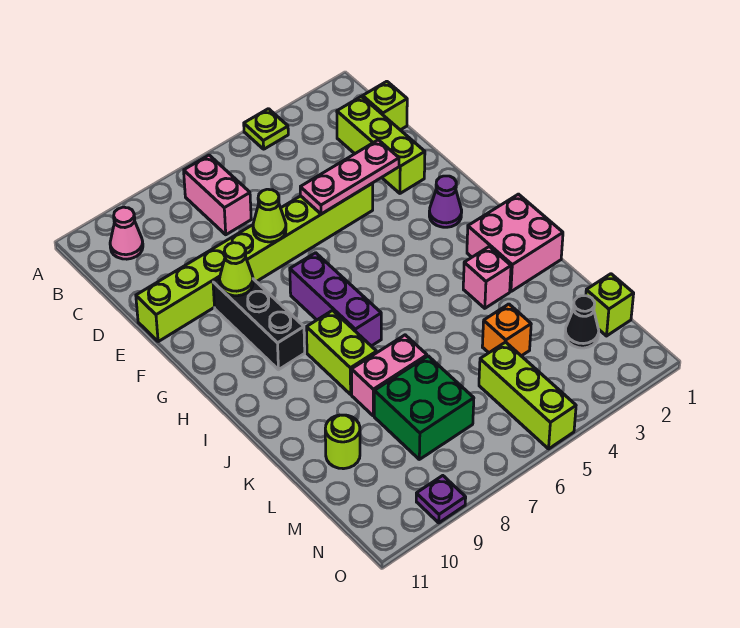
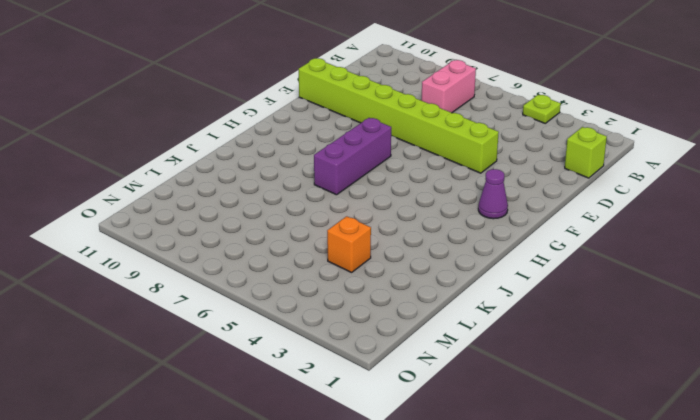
none -> pink 1x1 cone [110,207,143,259]
none -> lime 1x3 brick [337,96,425,193]
none -> black 1x3 brick [213,278,305,370]

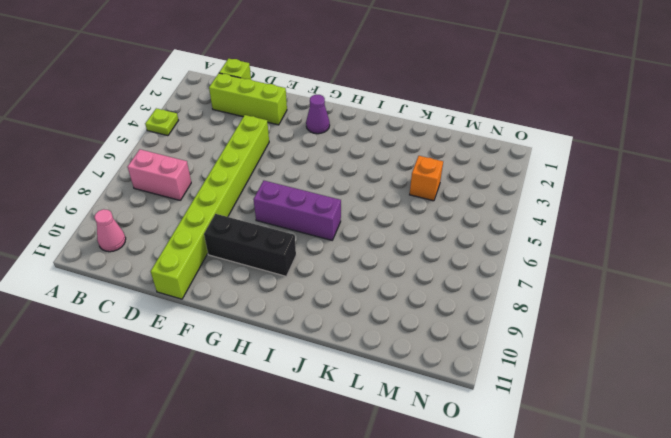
none -> pink 2x2 brick [467,194,563,291]
none -> lime 1x2 brick [306,310,377,394]
none -> pink 1x1 brick [463,247,511,308]

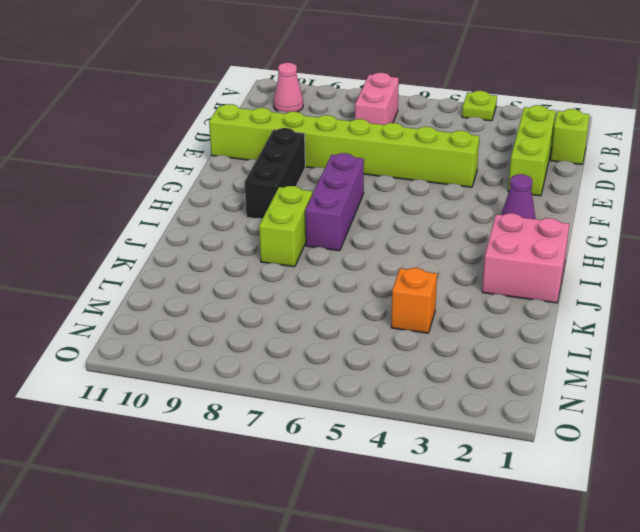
none -> pink 1x1 brick [463,247,511,308]
none -> pink 1x2 brick [351,335,427,416]
none -> green 2x2 brick [374,356,474,459]

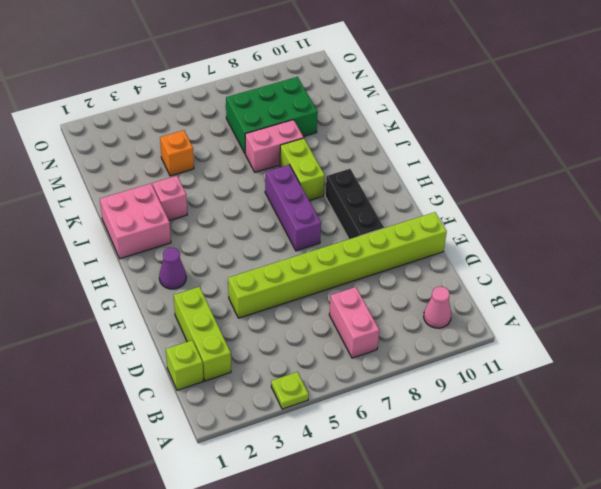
green 2x3 brick [226,77,318,153] -> green 2x2 brick [374,356,474,459]
none -> lime 1x1 round brick [325,415,360,469]
none -> lime 1x1 brick [586,274,634,336]
none -> black 1x1 cone [565,296,599,348]

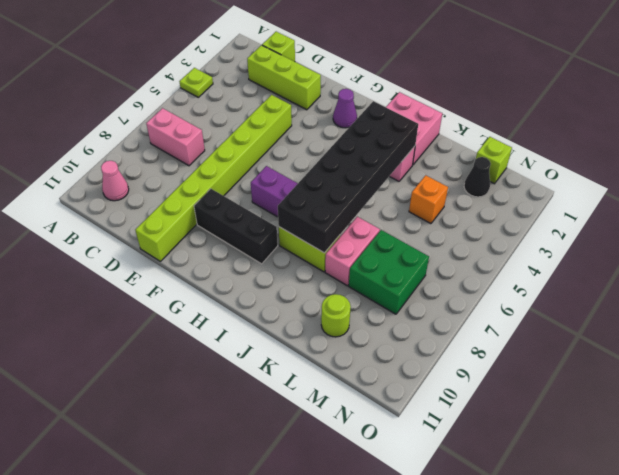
black 2x6 brick [278,101,418,253] -> none
none -> lime 1x3 brick [479,342,576,449]
none -> purple 1x1 plate [416,476,466,523]
none -> pink 1x3 plate [300,140,399,214]

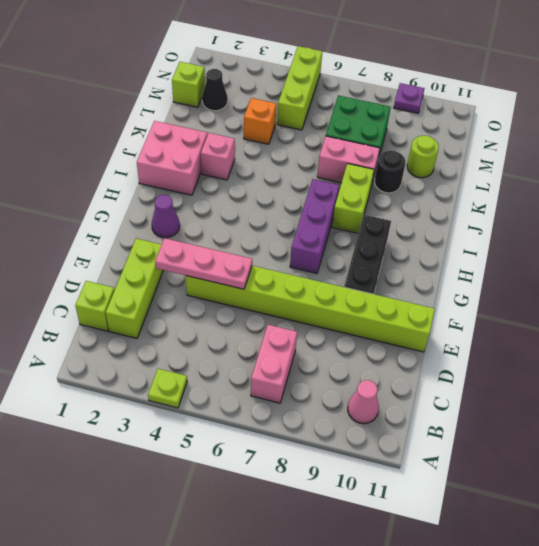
black 1x1 round brick [375,151,405,193] -> none
none -> lime 1x1 cone [253,189,286,242]
none -> lime 1x1 cone [220,243,253,296]

